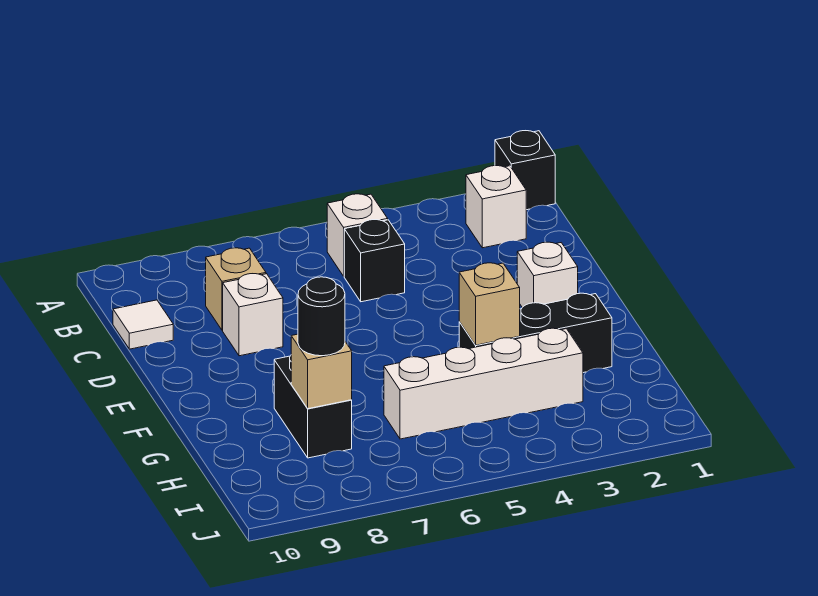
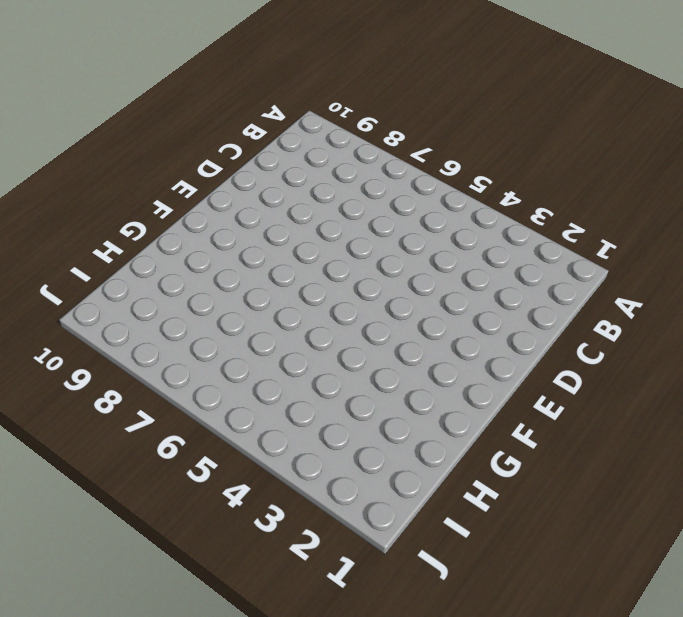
none -> black 1x1 brick [495,131,555,210]
none -> white 1x1 brick [466,166,526,248]
none -> white 1x1 brick [327,194,388,276]

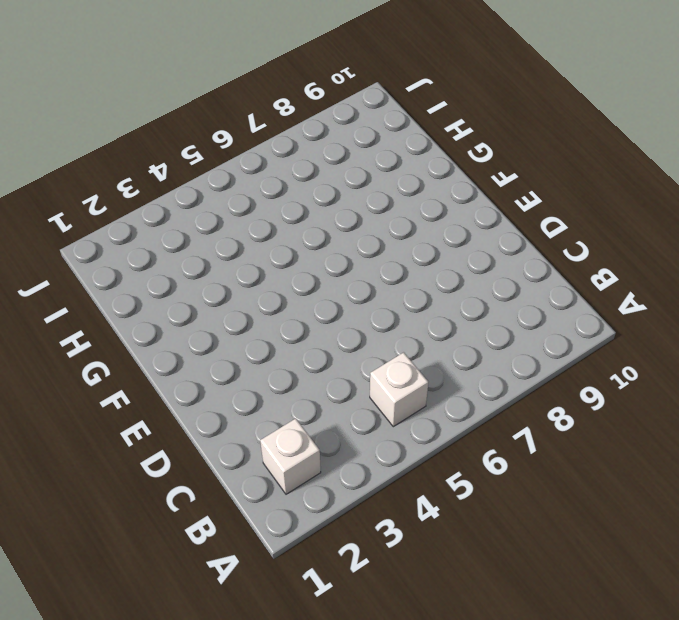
none -> black 1x1 brick [495,131,555,210]
none -> black 1x1 brick [344,220,405,302]
none -> tan 1x1 brick [206,248,266,330]

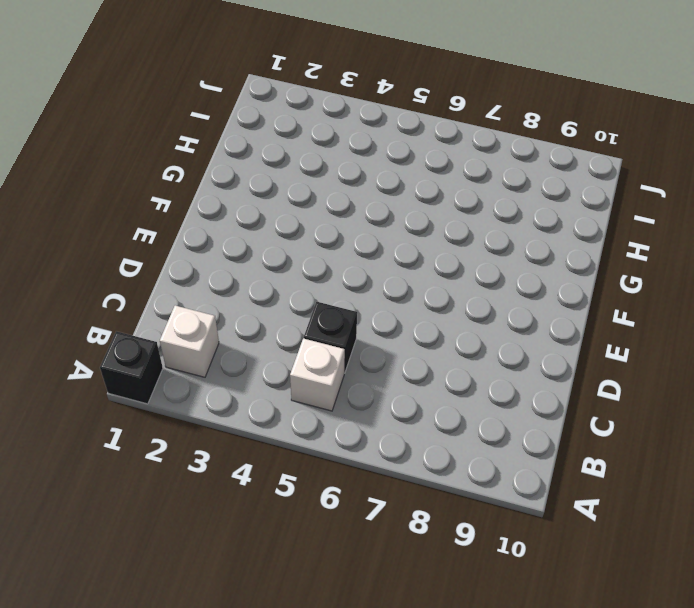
none -> tan 1x1 brick [206,248,266,330]
none -> white 1x1 tile [113,300,173,349]
none -> white 1x1 brick [223,274,283,356]

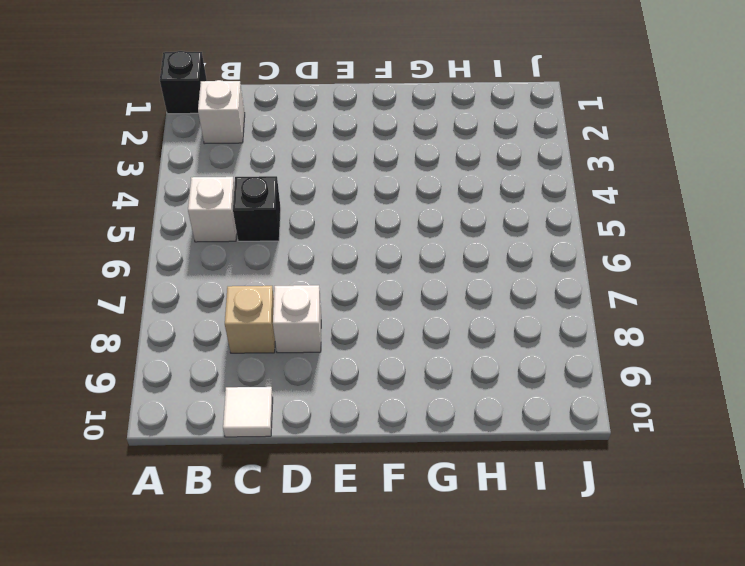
none -> white 1x1 brick [517,242,578,307]
none -> black 1x3 brick [459,293,612,373]
none -> black 1x2 brick [274,356,352,458]

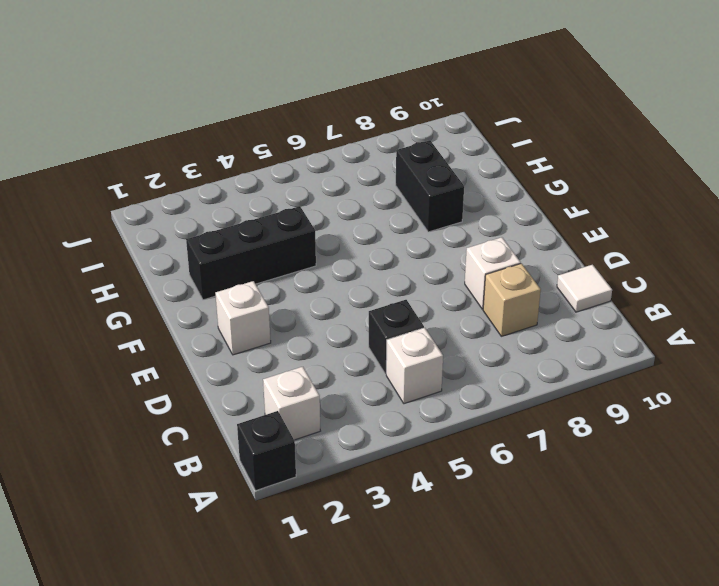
none -> white 1x4 brick [384,328,583,439]
none -> tan 1x1 brick [459,263,520,345]
none -> tan 1x1 brick [291,334,352,409]

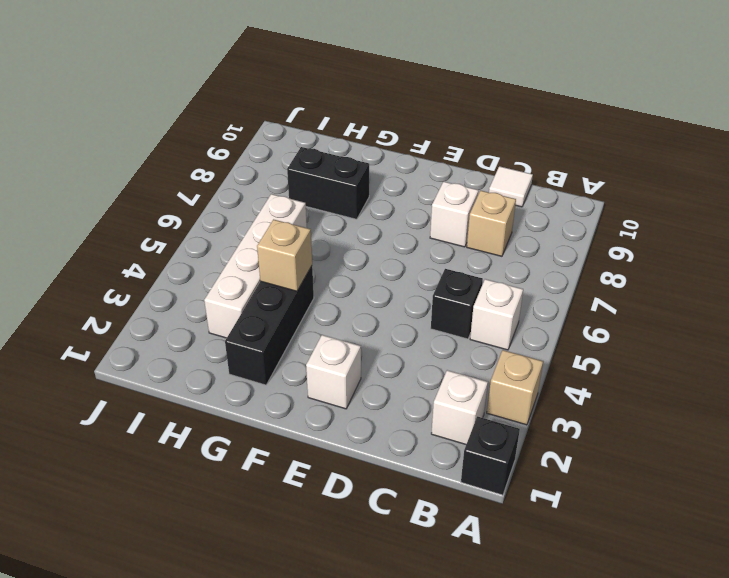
tan 1x1 brick [487,350,543,425] -> tan 1x1 brick moved to [291,334,352,409]
none -> black 1x1 round brick [298,277,345,356]

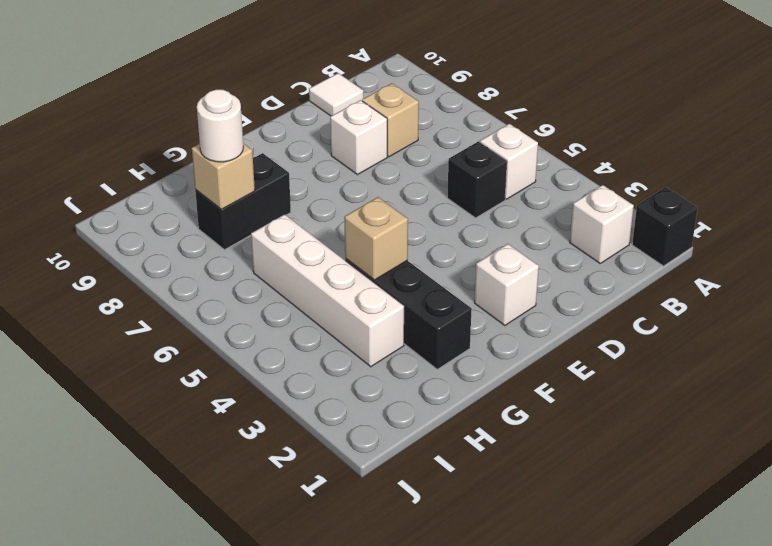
white 1x1 round brick [197,89,243,162] -> black 1x1 round brick [298,277,345,356]

